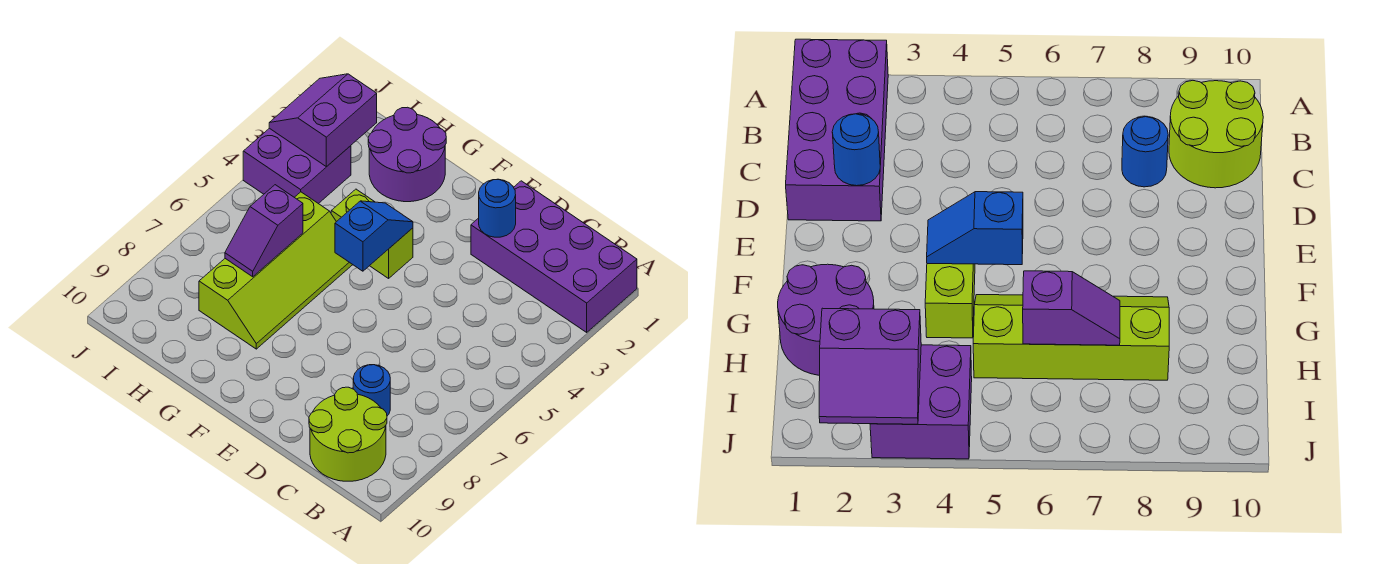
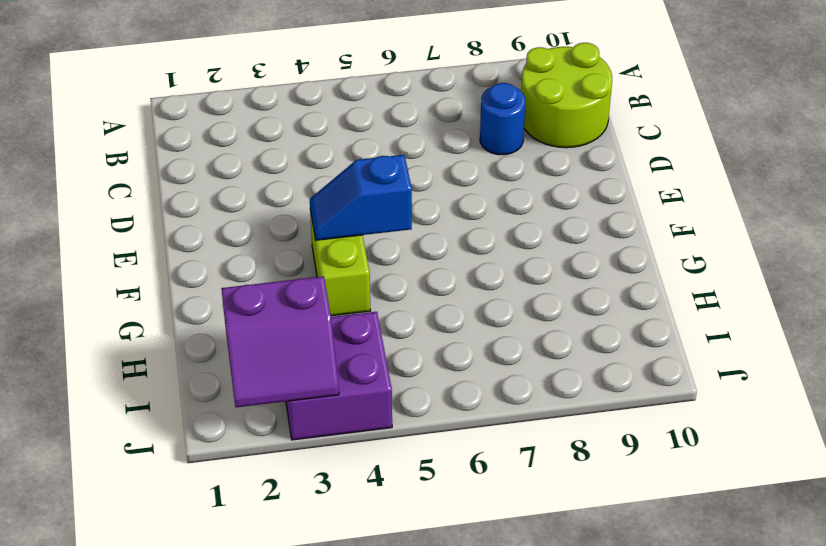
none -> purple 2x4 brick [471,181,637,332]
none -> purple 2x2 round brick [368,107,446,202]

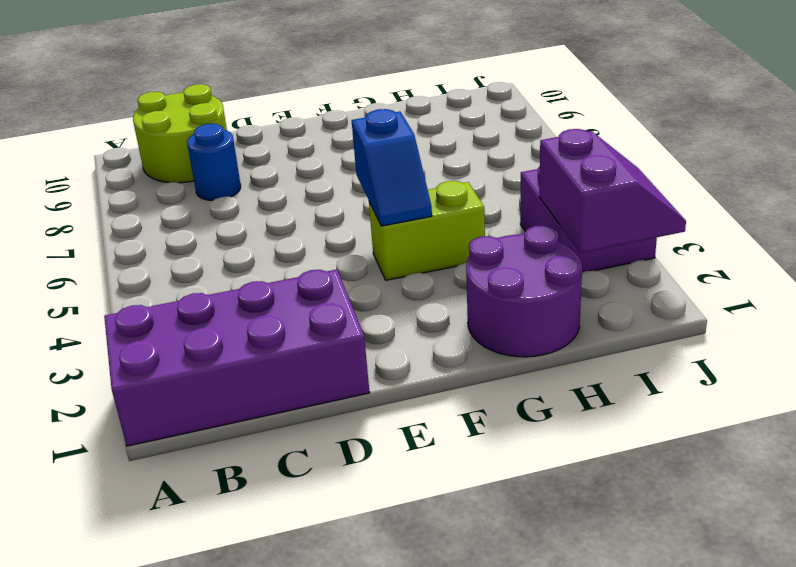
none -> lime 2x4 slope [199,192,353,349]
none -> blue 1x1 round brick [479,179,516,237]

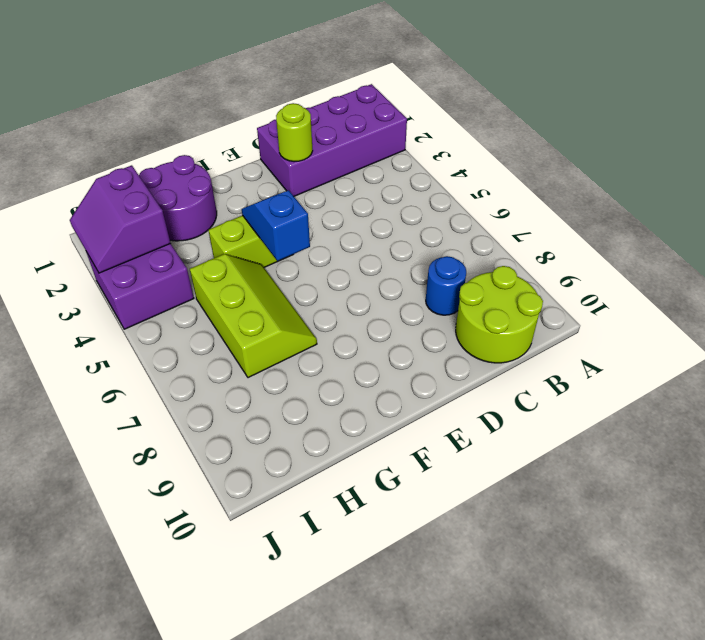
lime 1x1 round brick [276,103,313,162] -> blue 1x1 round brick [479,179,516,237]
lime 2x3 slope [190,254,317,378] -> lime 2x4 slope [199,192,353,349]
none -> purple 1x2 slope [225,185,303,277]

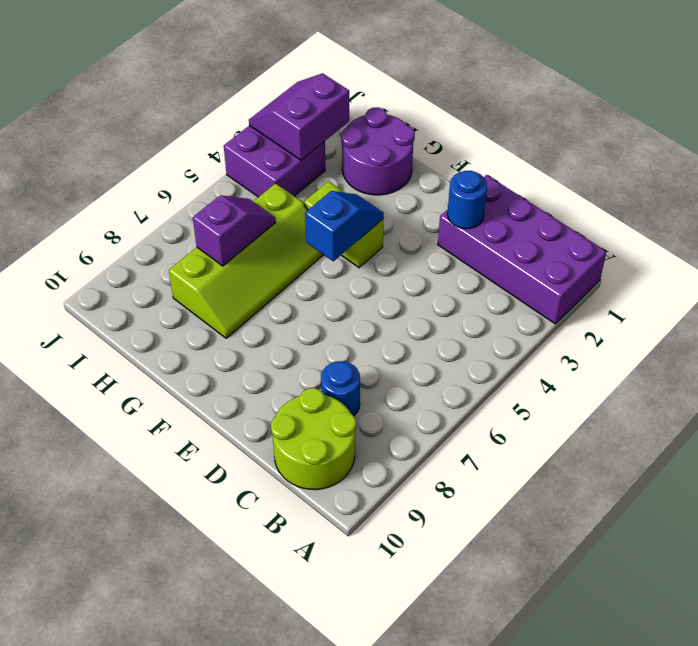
purple 1x2 slope [193,195,276,266] -> purple 1x2 slope turned to [225,185,303,277]

